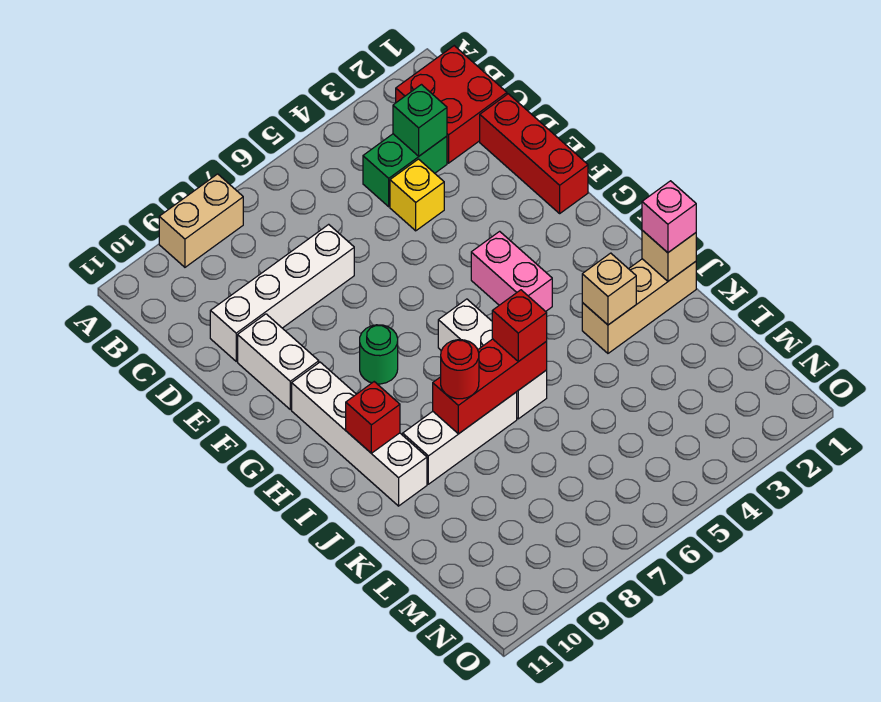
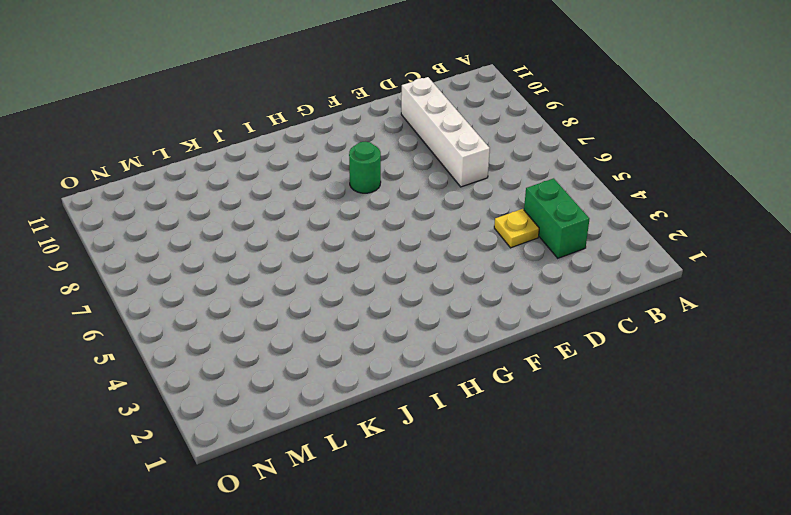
yellow 1x1 plate [494,209,539,248] -> yellow 1x1 brick [390,159,444,231]
none -> tan 1x2 brick [159,174,243,267]
none -> red 2x2 brick [396,46,507,163]
none -> red 1x3 brick [480,94,588,213]

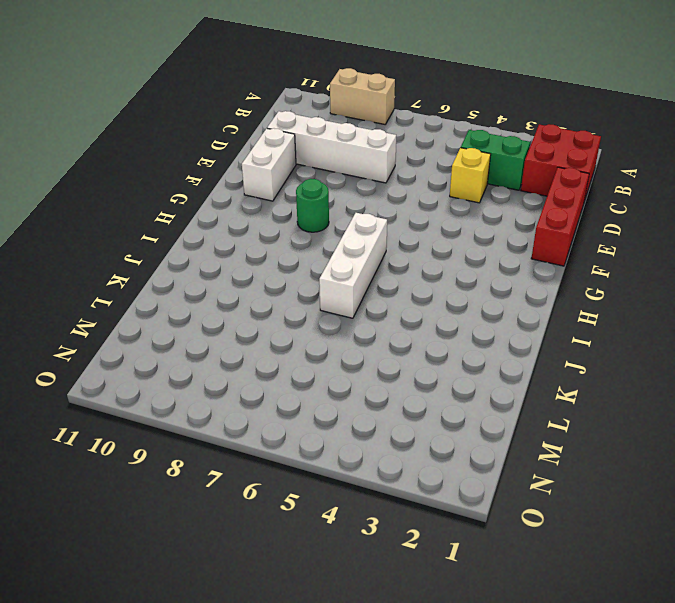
none -> pink 1x2 brick [471,231,552,311]
none -> white 1x4 brick [292,362,427,506]
none -> tan 1x3 brick [582,259,696,353]

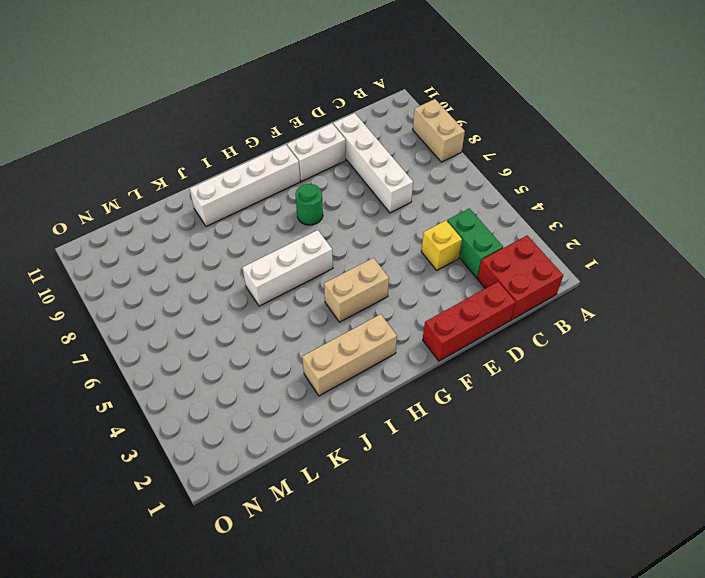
tan 1x2 brick [324,258,389,322] -> pink 1x2 brick [471,231,552,311]
tan 1x3 brick [302,314,397,396] -> tan 1x3 brick turned to [582,259,696,353]
none -> white 1x3 brick [403,392,517,484]
none -> green 1x1 brick [393,85,447,156]
none -> red 1x1 brick [346,382,400,453]

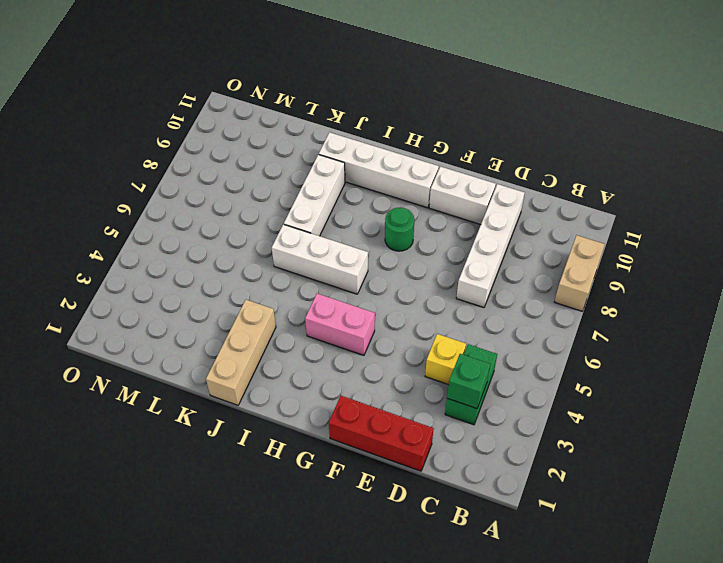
none -> red 2x2 brick [396,46,507,163]
none -> red 1x1 brick [346,382,400,453]
none -> tan 1x1 brick [642,230,696,281]

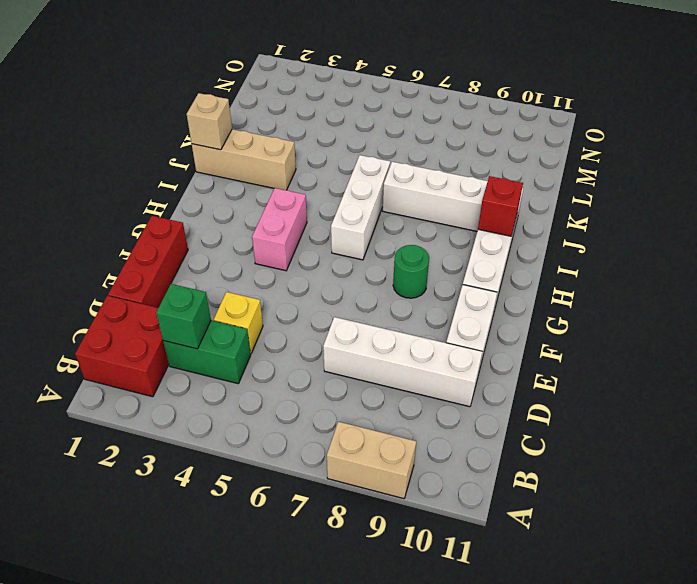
none -> tan 1x1 brick [582,253,636,325]
none -> red 1x3 brick [433,339,547,434]
none -> pink 1x1 brick [642,181,696,253]

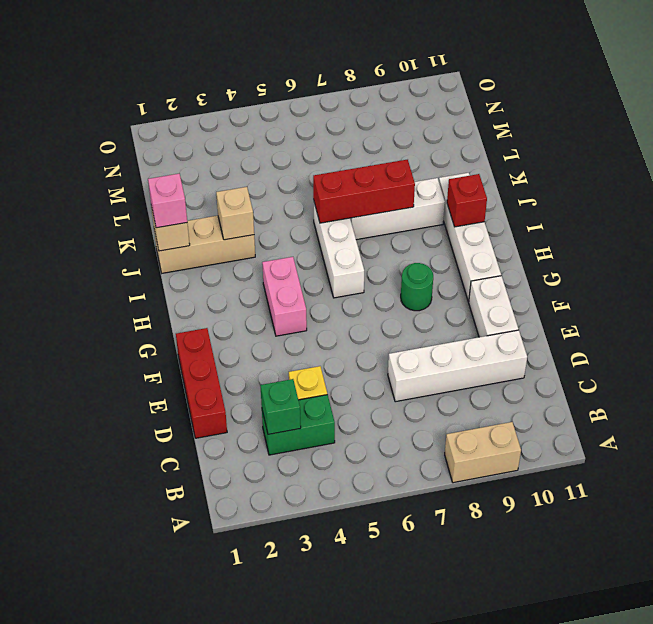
none -> red 2x2 brick [396,46,507,163]
none -> red 1x1 brick [492,290,547,362]
none -> red 1x1 round brick [441,340,479,399]

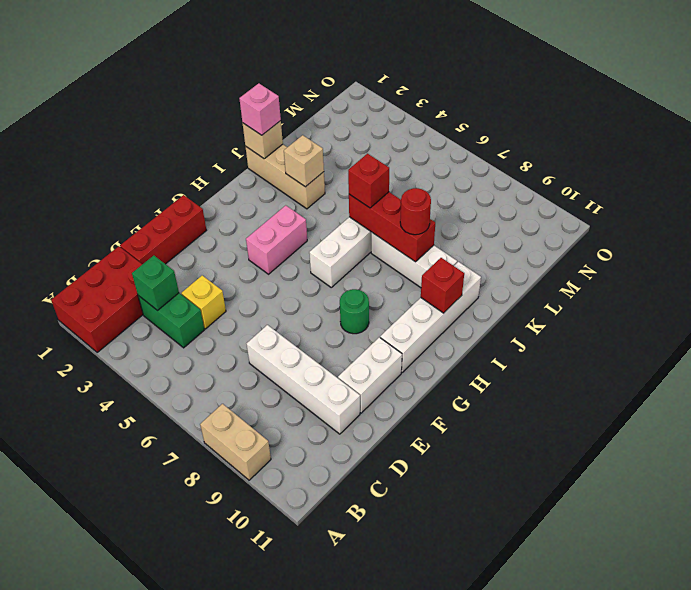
red 2x3 brick [51,246,143,353] -> red 2x2 brick [396,46,507,163]

